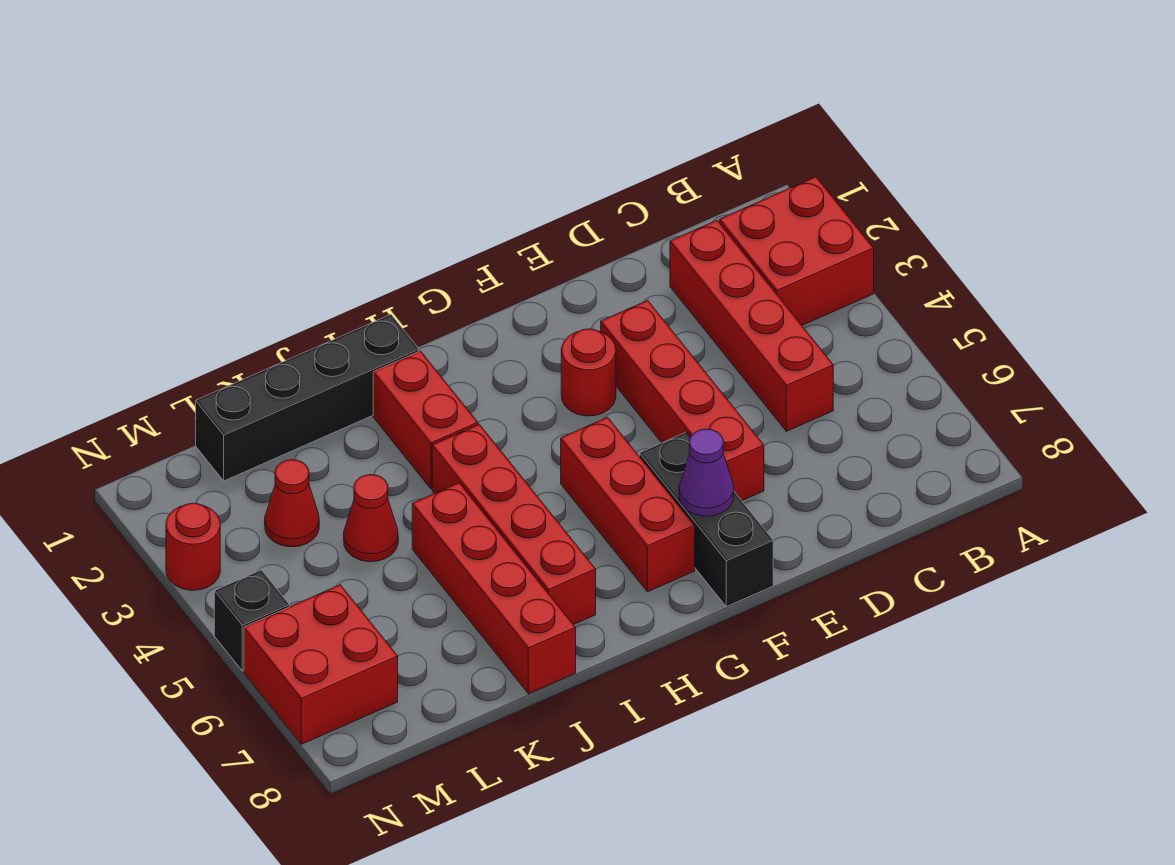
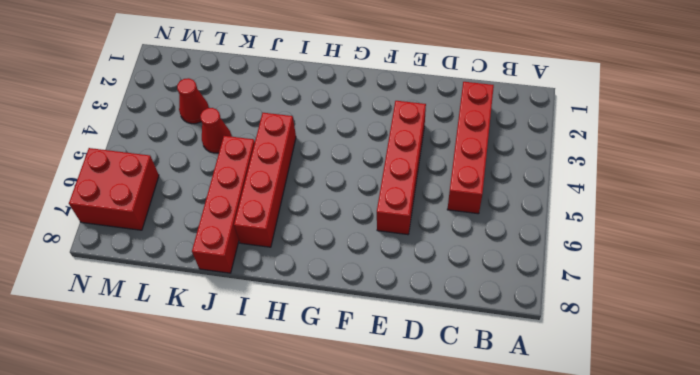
none -> red 2x2 brick [720,177,874,325]
none -> red 1x1 round brick [561,329,616,416]
none -> black 1x3 brick [639,432,773,607]

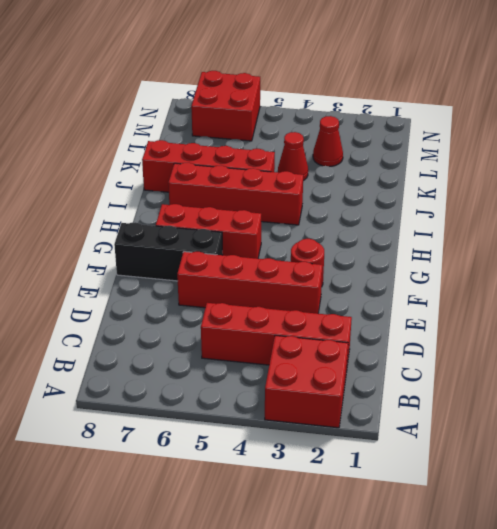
none -> black 1x4 brick [196,315,419,481]
none -> red 1x2 brick [373,351,478,489]
none -> red 1x1 round brick [166,503,220,590]

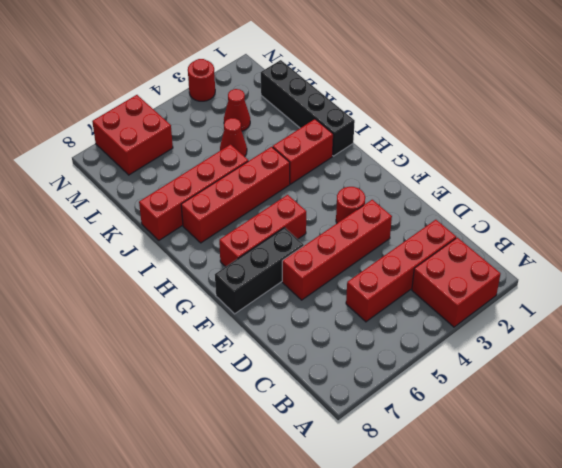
none -> black 1x1 brick [214,570,290,671]
none -> purple 1x1 cone [679,429,734,516]

